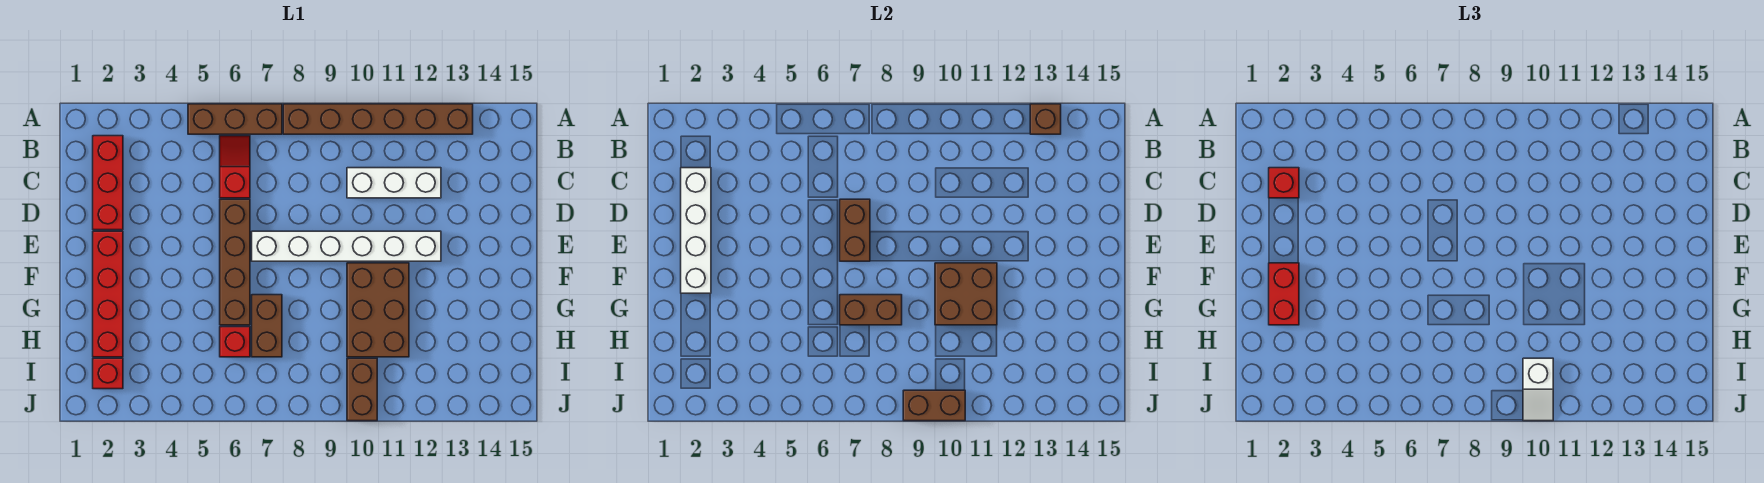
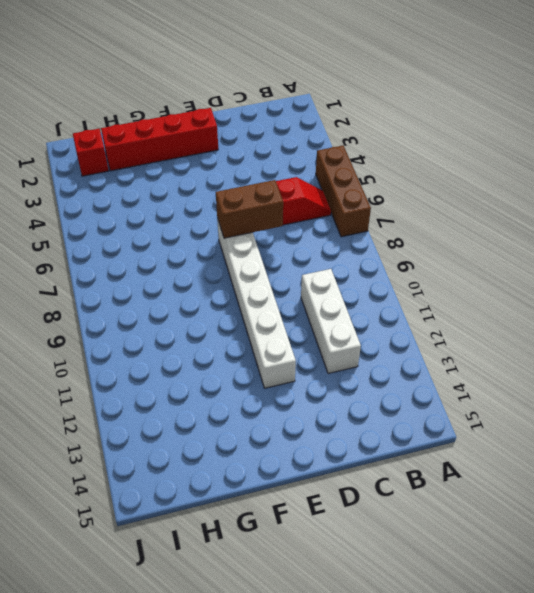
none -> brown 1x6 brick [283,104,473,134]
none -> red 1x3 brick [93,136,123,230]
none -> brown 1x4 brick [220,199,250,325]

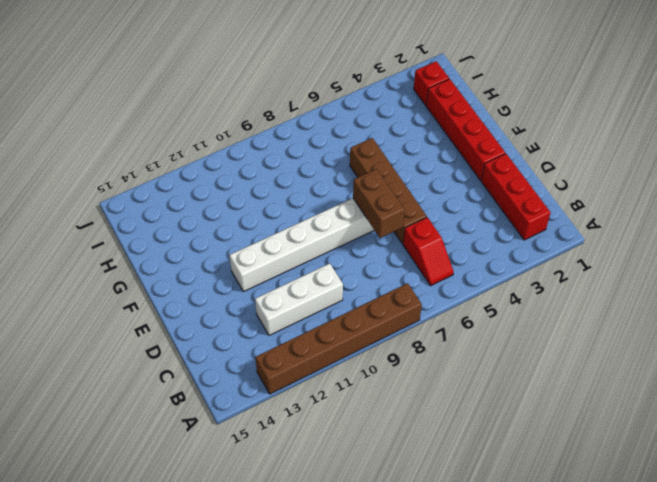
none -> brown 1x3 brick [188,104,282,134]
none -> brown 2x3 brick [347,263,409,357]
none -> brown 1x2 brick [252,295,282,357]

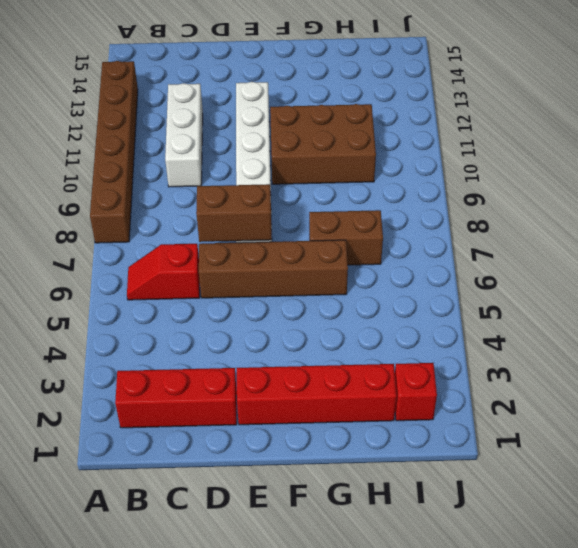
none -> brown 1x3 brick [188,104,282,134]
none -> red 1x1 brick [220,327,250,357]
none -> brown 1x2 brick [347,358,377,421]

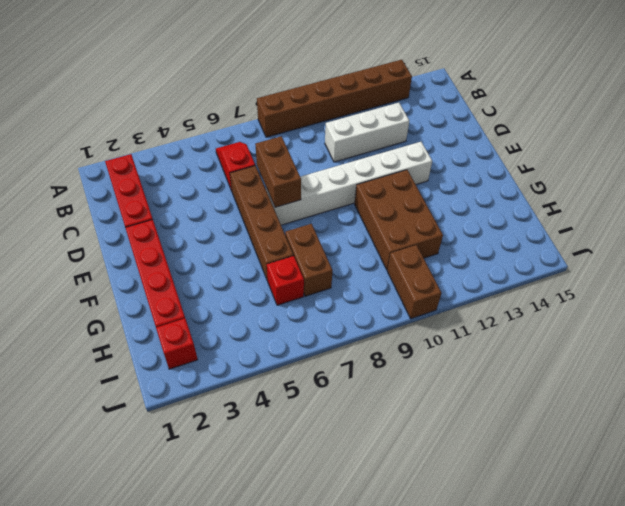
none -> brown 1x3 brick [188,104,282,134]
none -> brown 1x1 brick [1030,104,1061,134]
none -> white 1x4 brick [681,168,711,293]

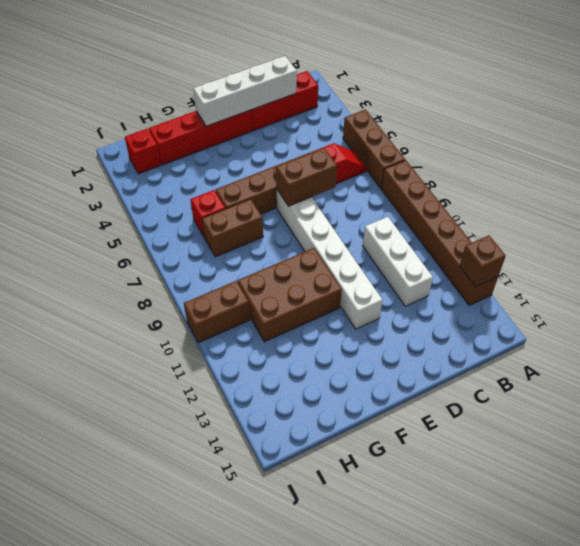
none -> brown 2x2 brick [935,263,997,325]
none -> brown 1x2 brick [840,295,902,325]
none -> brown 1x2 brick [903,390,965,421]

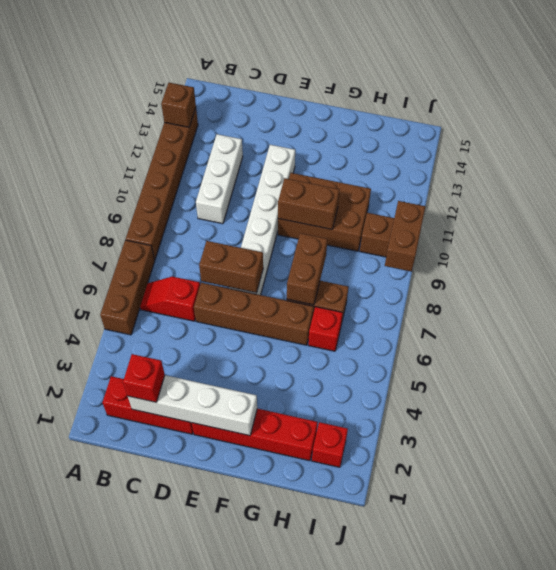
brown 1x2 brick [278,178,340,229] -> brown 2x2 brick [935,263,997,325]
none -> red 1x2 brick [1269,263,1299,325]
none -> white 1x2 slope [1523,358,1553,421]

